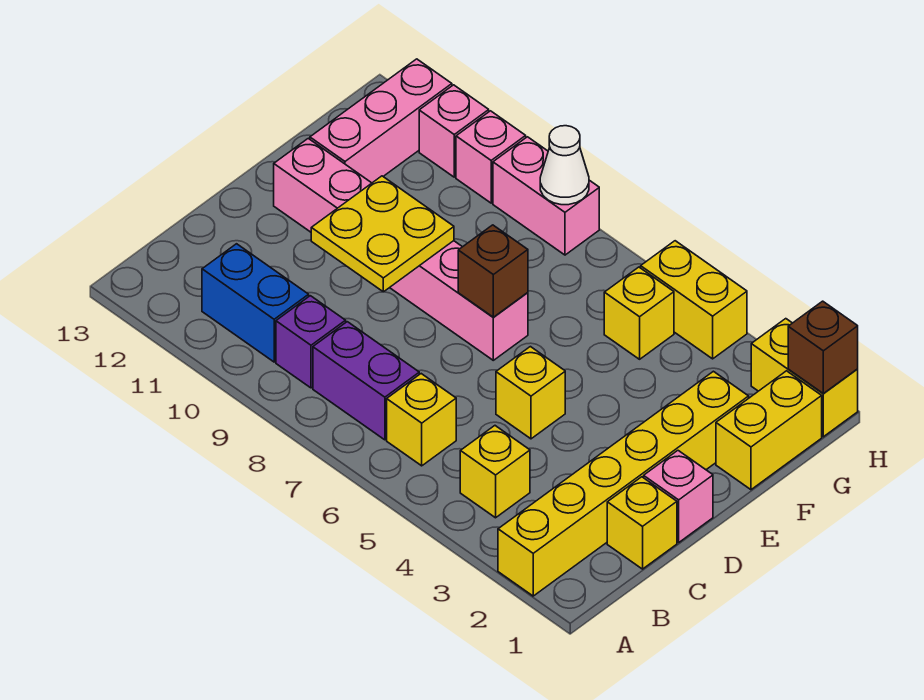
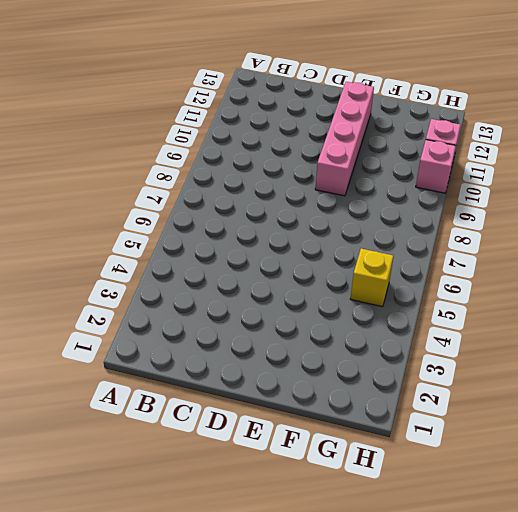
pink 1x4 brick [315,82,374,196] -> pink 1x6 brick [274,138,528,360]
none -> yellow 1x6 brick [498,371,749,596]
none -> yellow 1x1 brick [460,426,530,518]
none -> yellow 1x1 brick [387,374,456,466]

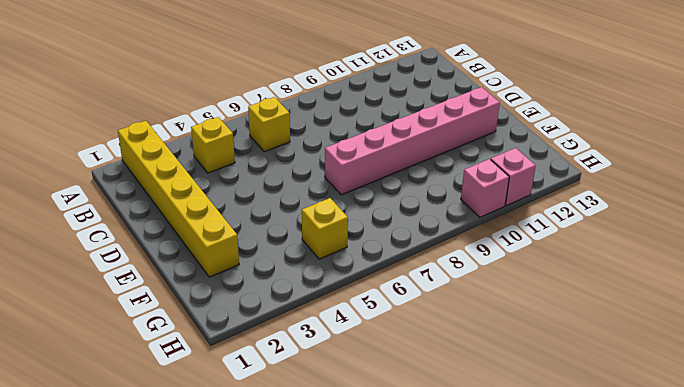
none -> purple 1x2 brick [313,322,419,440]
none -> purple 1x1 brick [276,296,346,388]
none -> blue 1x2 brick [202,244,309,362]

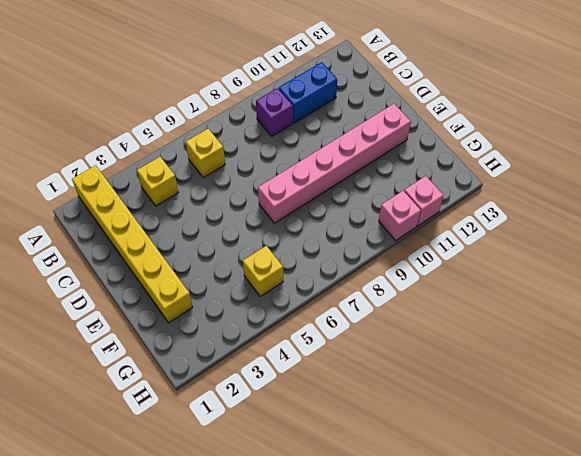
none -> purple 1x2 brick [313,322,419,440]
none -> yellow 1x1 brick [607,477,677,569]
none -> pink 1x1 brick [644,451,713,542]

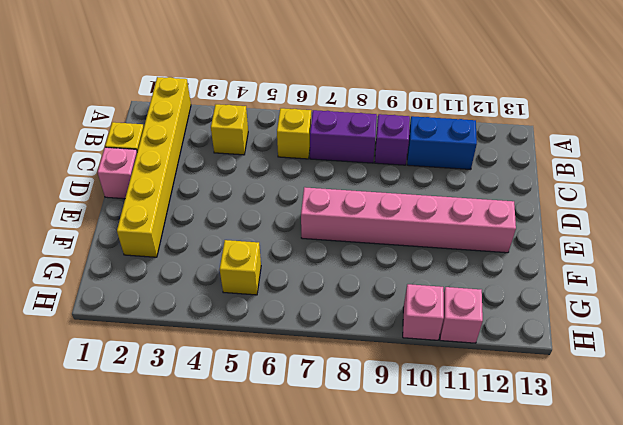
none -> yellow 1x1 brick [496,347,565,439]
none -> yellow 1x2 brick [716,371,822,490]
none -> pink 1x3 brick [310,59,452,183]

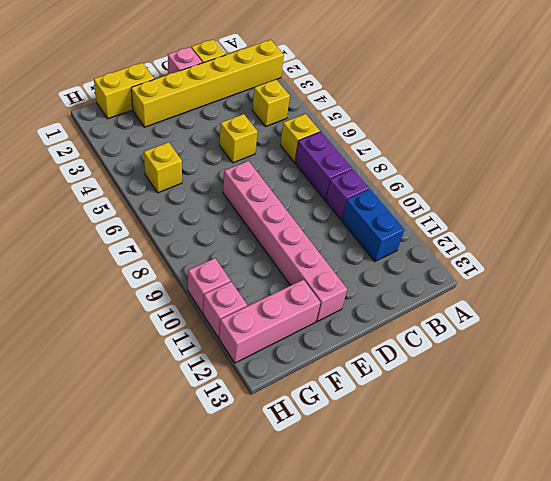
none -> yellow 1x2 brick [751,319,858,437]
none -> yellow 1x2 brick [641,241,747,359]
none -> pink 1x2 brick [493,137,599,255]

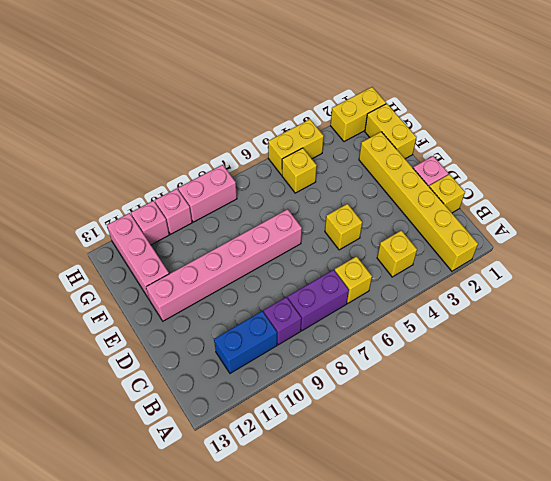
none -> yellow 2x2 plate [311,176,454,292]
none -> brown 1x1 brick [458,225,528,317]
none -> brown 1x1 brick [788,301,858,393]

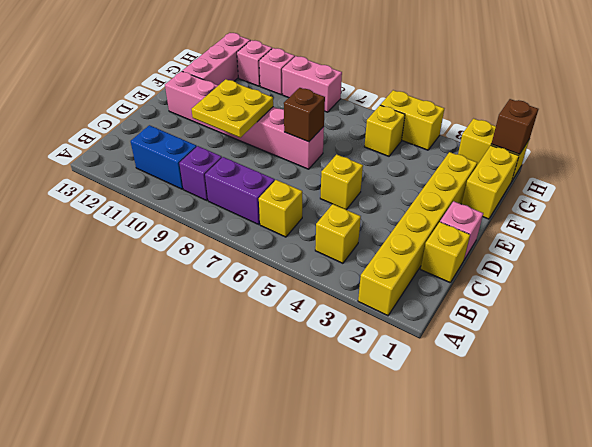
none -> white 1x1 cone [540,126,589,205]

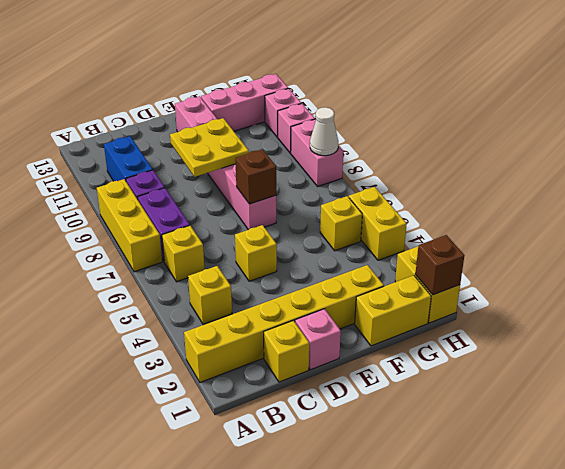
yellow 1x3 brick [97,179,162,272] -> none

